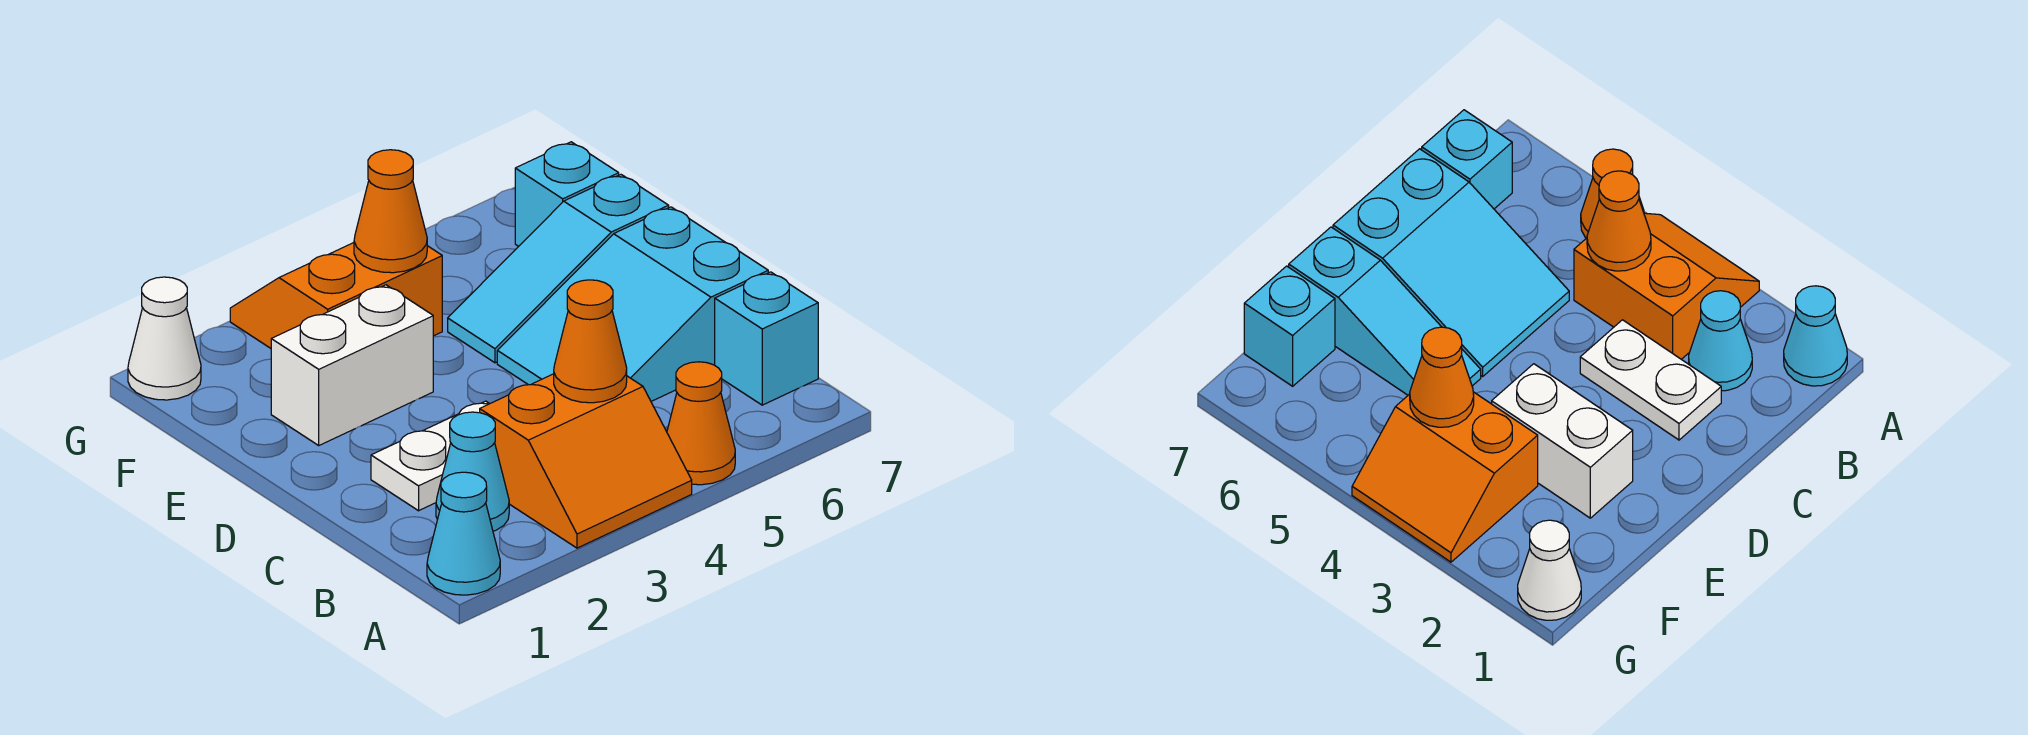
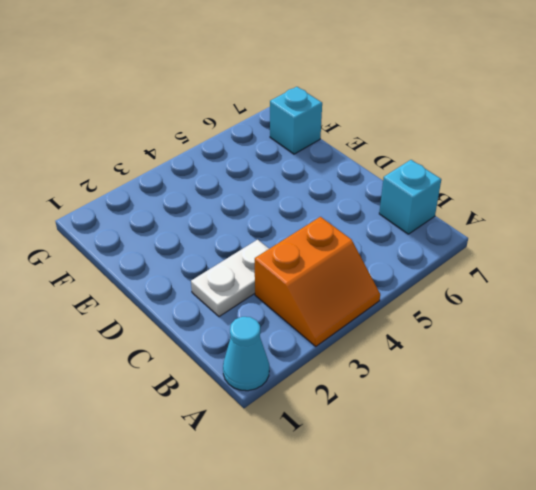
none -> orange 1x1 cone [667,362,735,485]
none -> cyan 1x1 cone [436,412,509,531]
none -> cyan 2x3 slope [497,207,768,401]

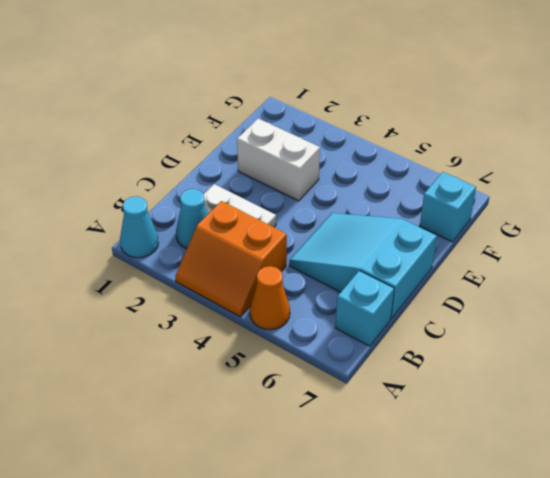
none -> cyan 1x3 slope [448,175,669,363]
none -> orange 2x2 slope [230,243,442,348]
none -> white 1x1 cone [128,277,201,400]

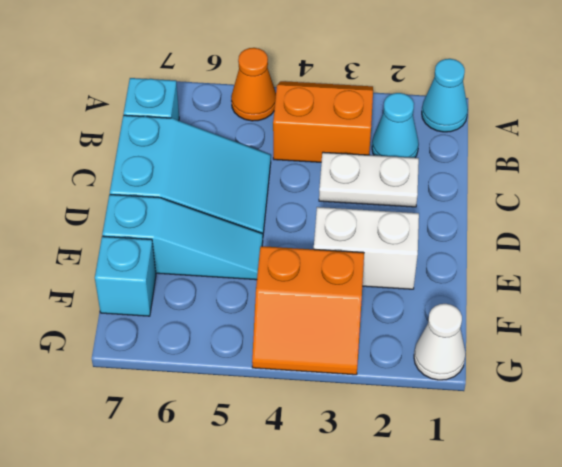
none -> orange 1x1 cone [554,280,627,403]
none -> orange 1x1 cone [354,150,427,273]

